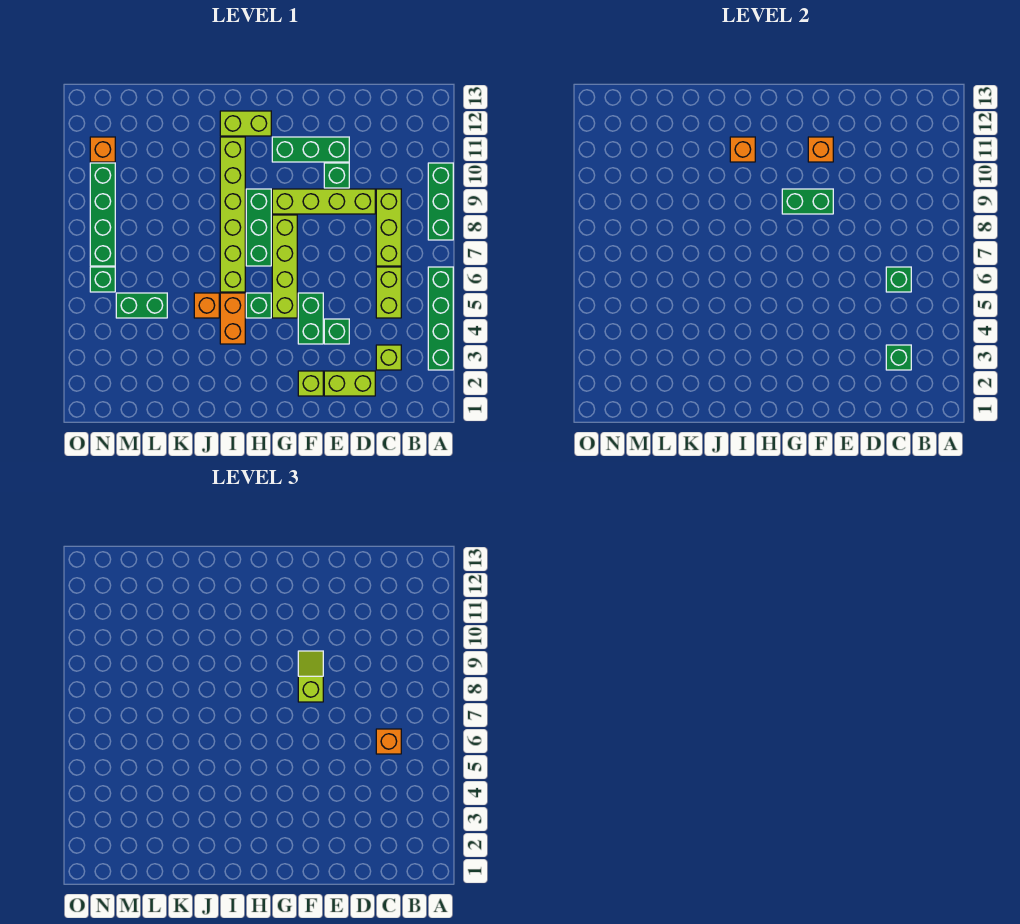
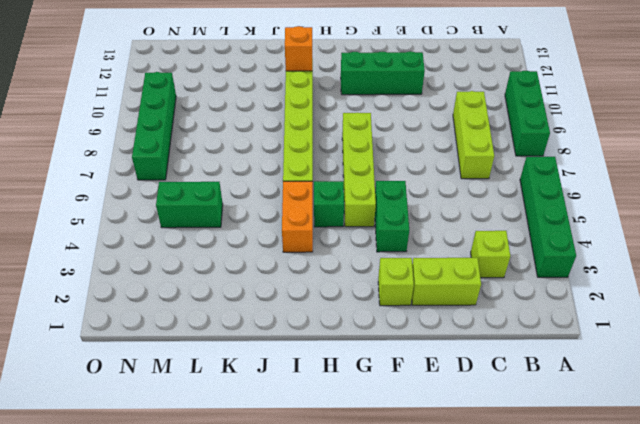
none -> lime 1x2 brick [376,267,401,318]
none -> lime 1x4 brick [272,189,375,214]
none -> green 1x1 brick [324,319,349,344]
none -> green 1x1 brick [324,163,349,188]

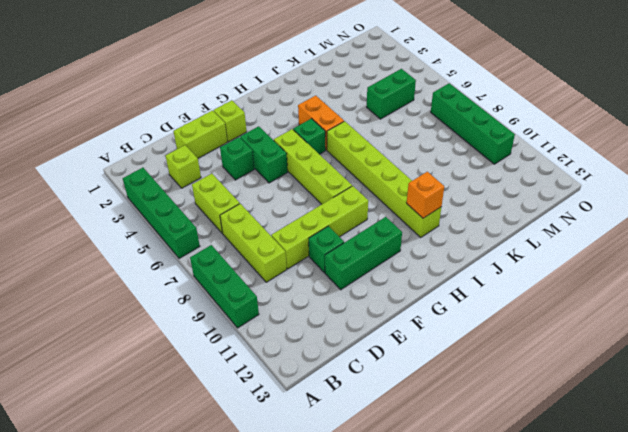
none -> green 1x3 brick [246,189,271,266]
none -> lime 1x2 brick [220,111,271,136]
none -> orange 1x1 brick [194,293,219,318]
none -> green 1x1 brick [90,267,115,292]

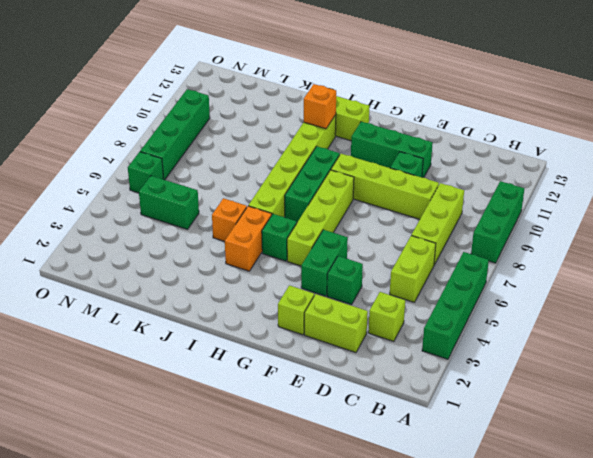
none -> orange 1x1 brick [90,137,115,162]
none -> green 1x1 brick [886,345,911,370]
none -> green 1x1 brick [886,267,911,292]
none -> green 1x2 brick [782,189,833,214]

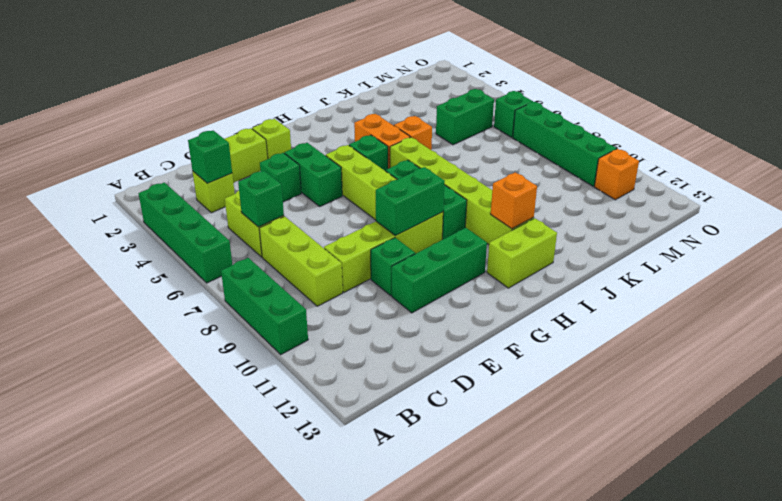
none -> orange 1x1 brick [808,137,833,162]
none -> orange 1x1 brick [376,729,401,754]
none -> lime 1x2 slope [298,651,323,702]

